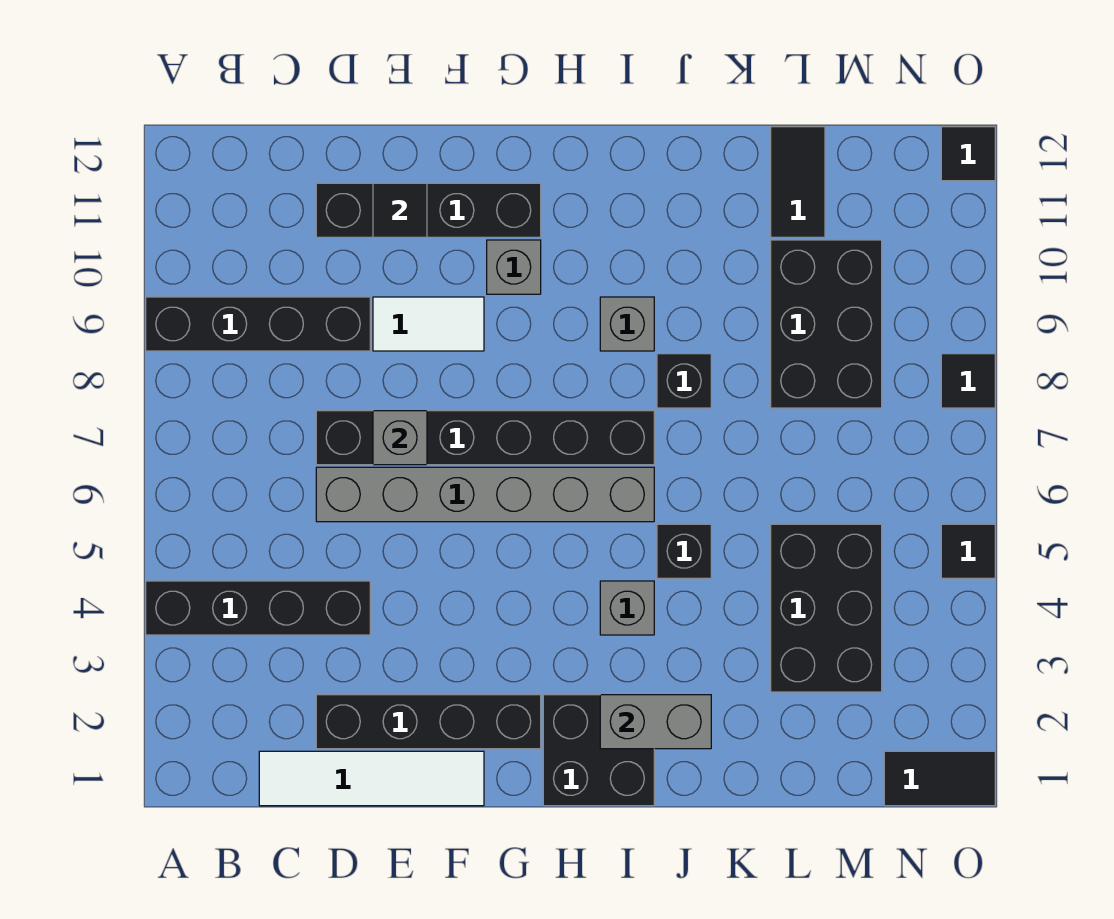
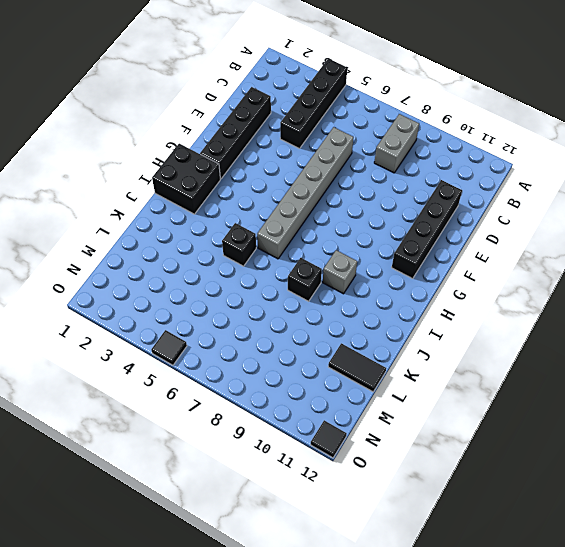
grey 1x2 brick [374,114,419,173] -> grey 1x2 brick moved to [600,695,711,749]
none -> black 1x4 brick [146,297,370,351]
none -> white 1x4 tile [259,751,484,806]
none -> black 1x6 brick [316,411,654,465]

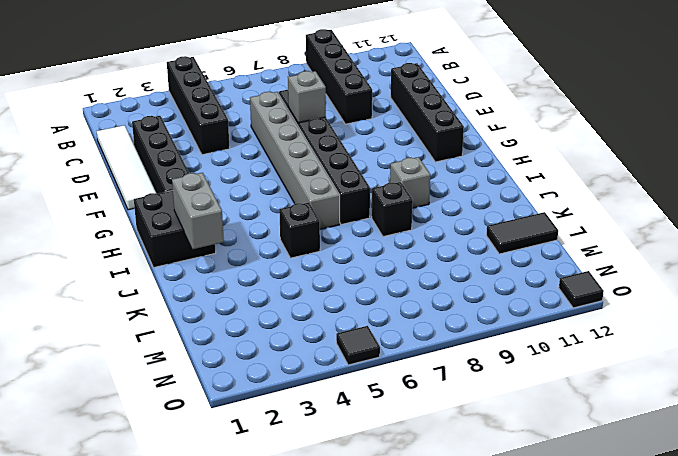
none -> white 1x2 tile [373,297,484,351]
none -> grey 1x1 brick [487,240,541,294]
none -> grey 1x1 brick [600,581,654,635]

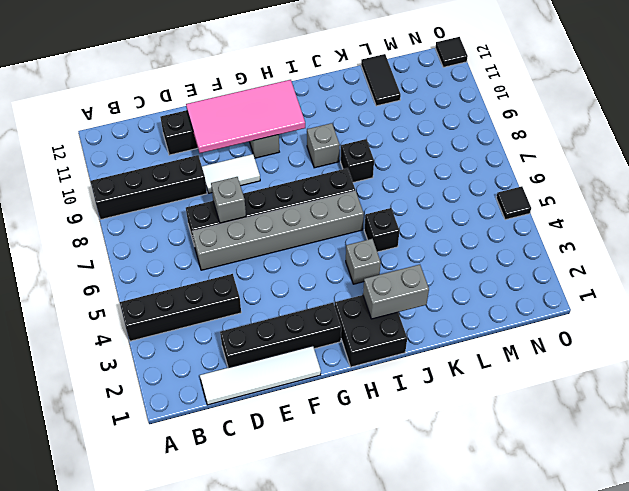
pink 2x4 tile [186,80,305,153] -> black 1x1 tile [373,183,427,237]
none -> black 2x3 brick [771,524,882,692]
none -> black 2x3 brick [771,240,882,408]
none -> black 1x2 tile [884,751,995,806]

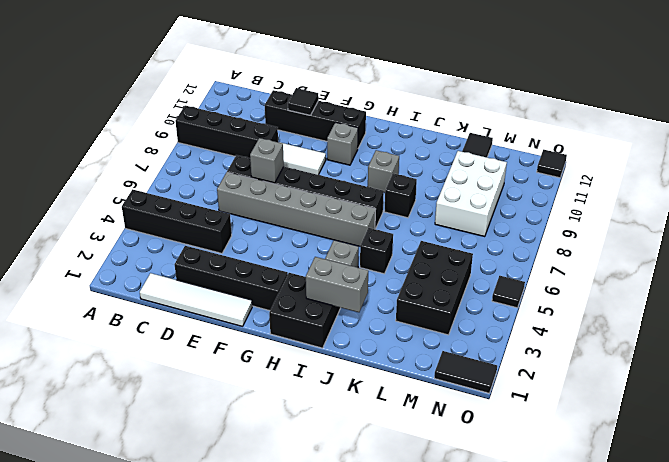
white 2x3 brick [435,151,507,237] -> black 2x3 brick [771,240,882,408]
none -> black 1x1 tile [941,354,995,408]

